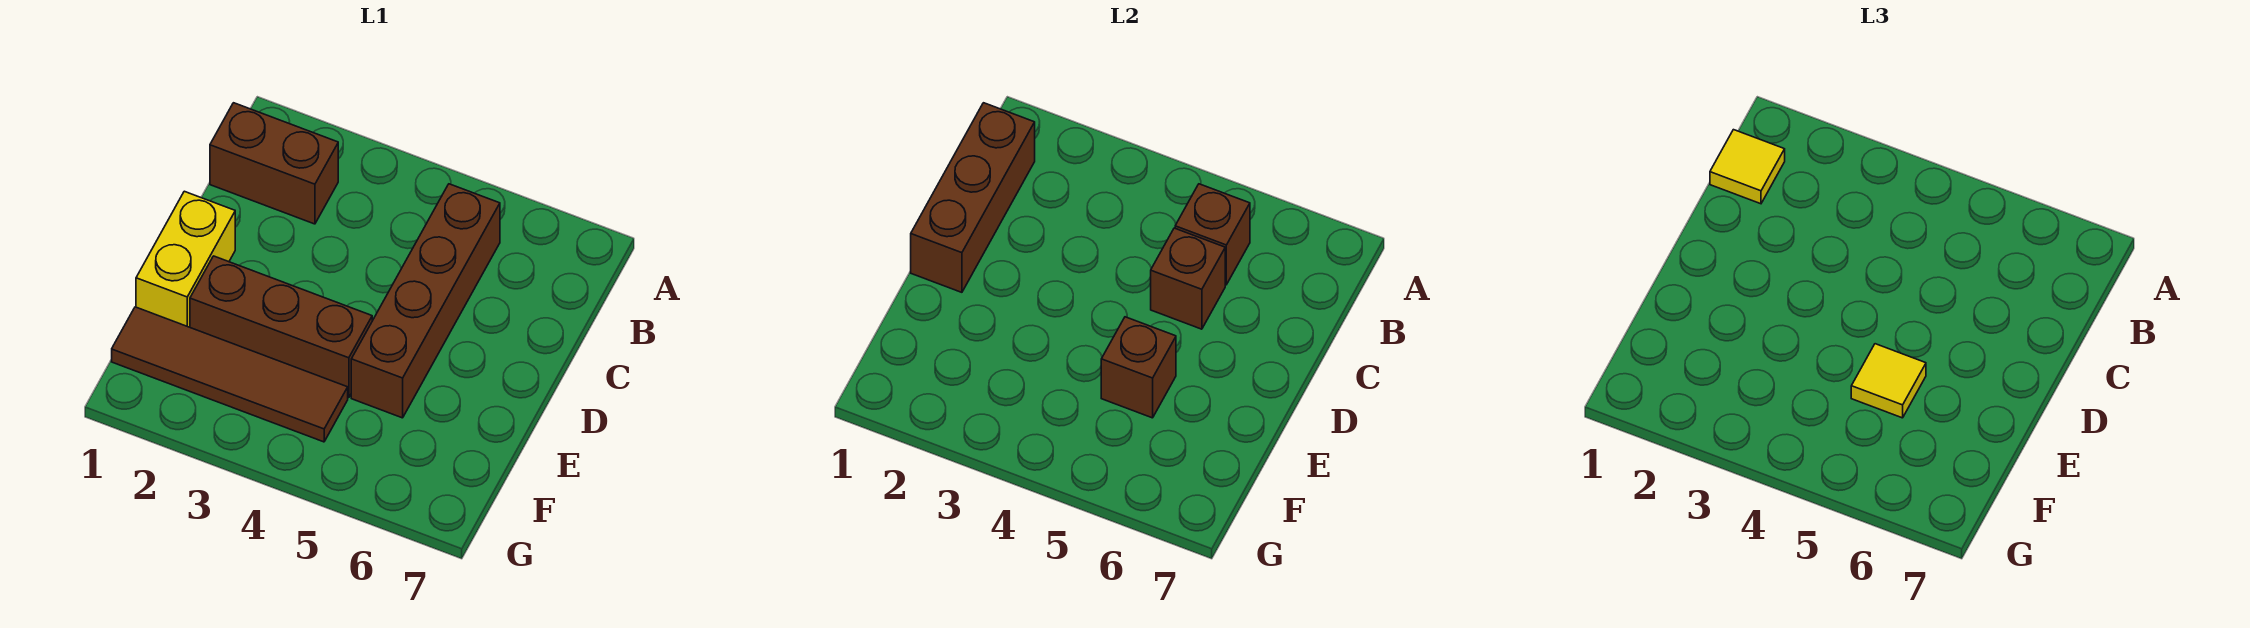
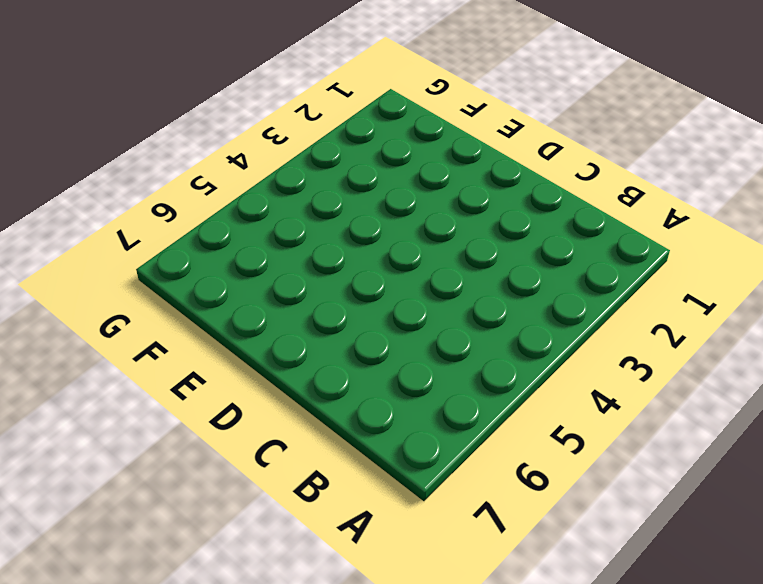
none -> brown 1x2 brick [210,103,338,224]
none -> brown 1x4 brick [351,184,500,418]

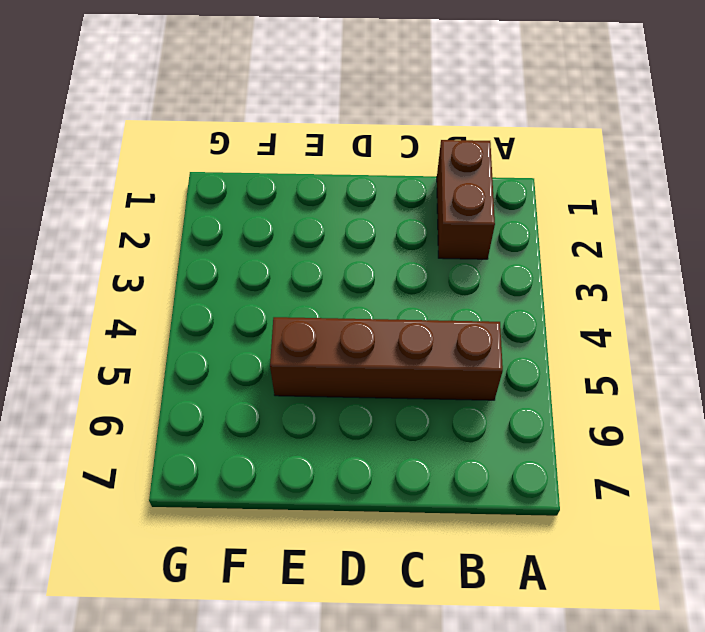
none -> yellow 1x2 brick [136,191,235,327]
none -> brown 1x3 brick [190,256,372,398]

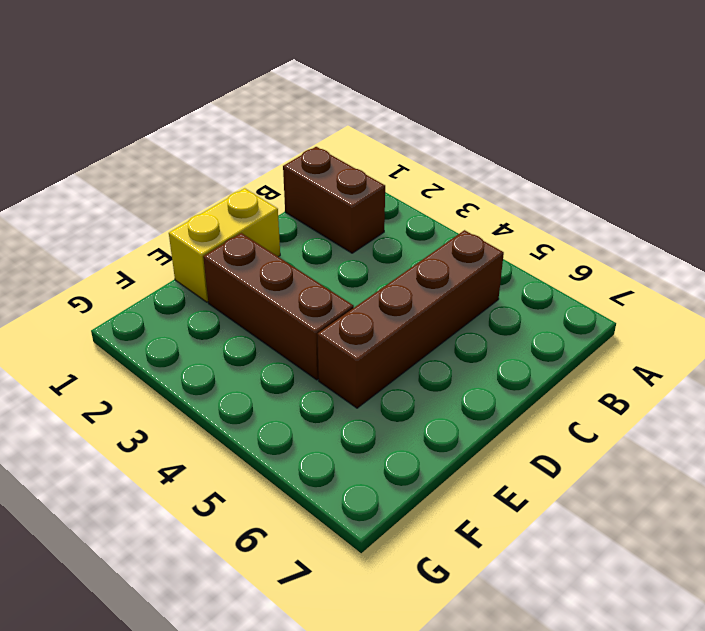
none -> brown 1x4 tile [112,307,348,442]
none -> brown 1x3 brick [911,103,1035,292]

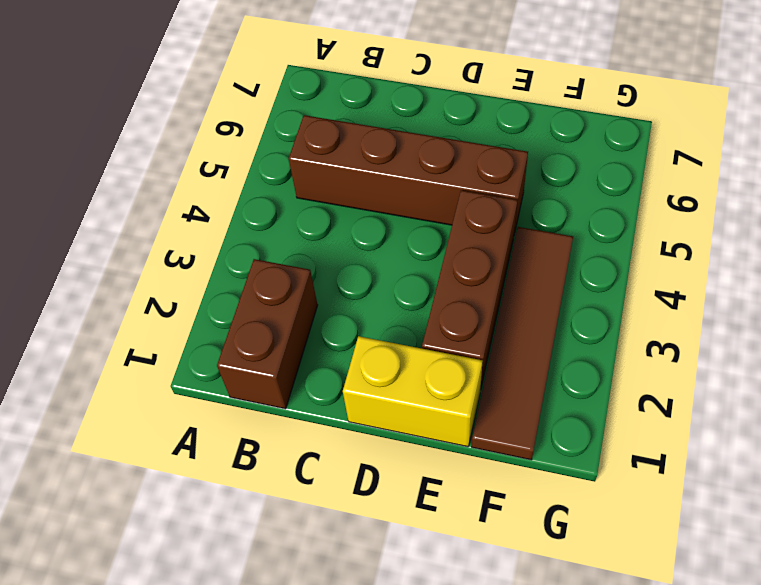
none -> brown 1x3 brick [911,103,1035,292]
none -> brown 1x1 brick [1175,184,1250,285]

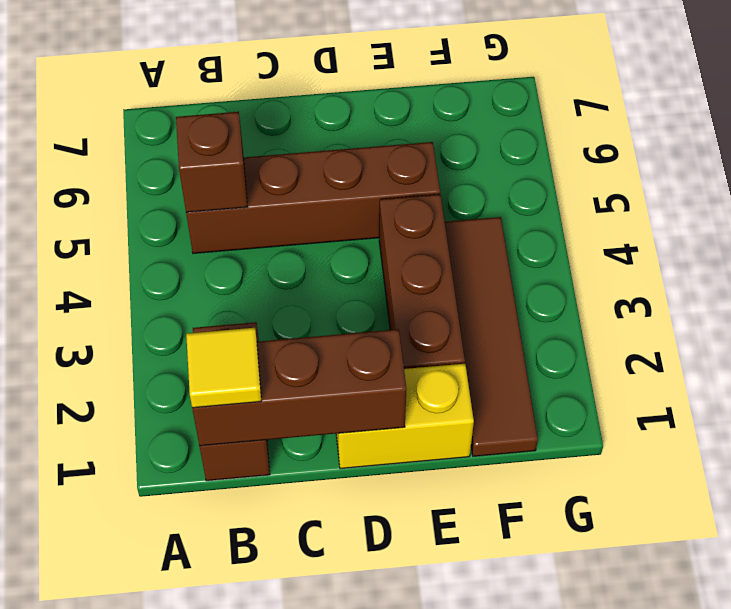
none -> brown 1x1 brick [1151,228,1225,329]
none -> brown 1x1 brick [1101,317,1176,418]

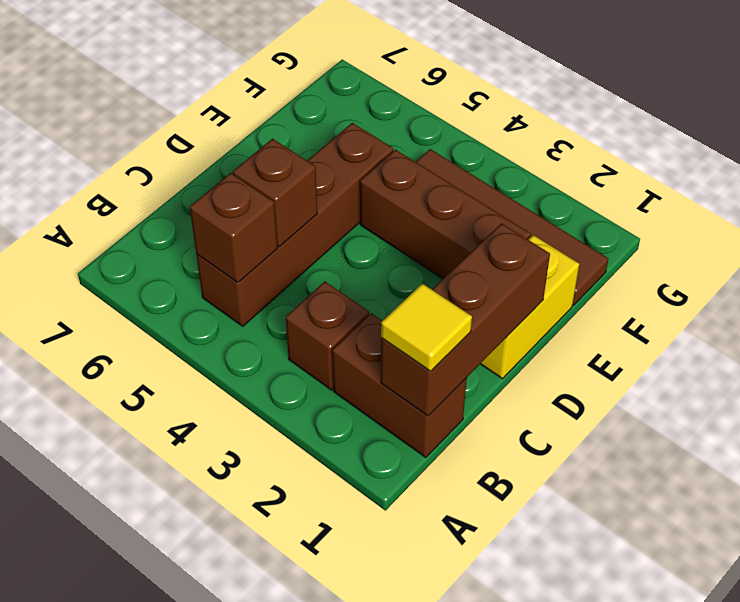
brown 1x1 brick [286,282,369,390] -> brown 1x1 brick moved to [1101,317,1176,418]
none -> yellow 1x1 tile [1851,344,1926,418]

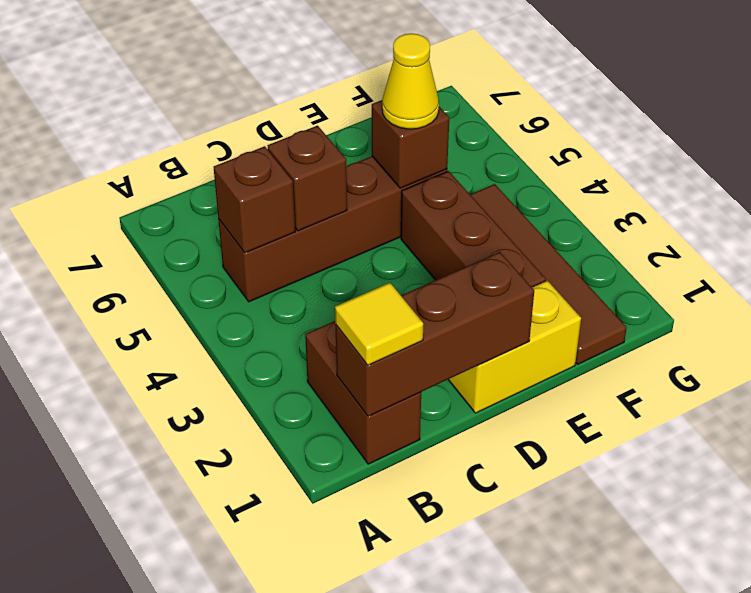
yellow 1x1 cone [382,33,439,129] -> yellow 1x1 tile [1851,344,1926,418]

